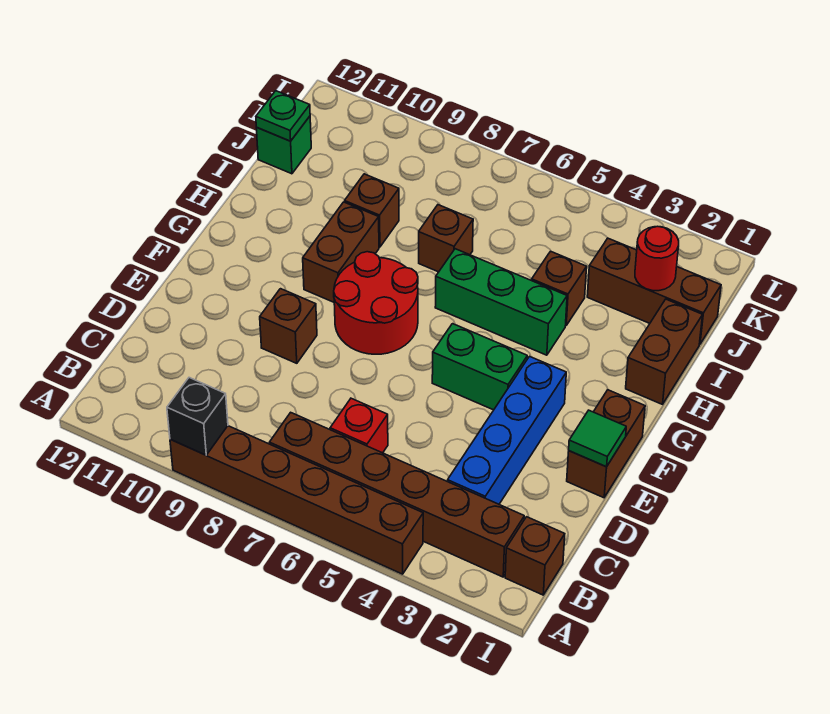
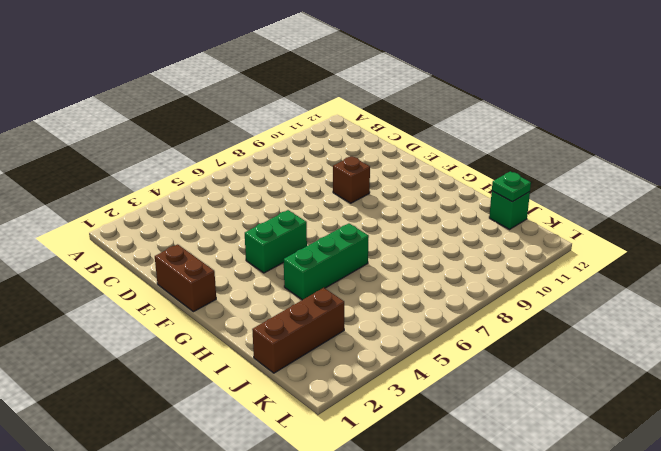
none -> brown 1x6 brick [170,426,423,574]
none -> brown 1x1 brick [505,517,565,595]
none -> brown 1x6 brick [269,412,524,577]

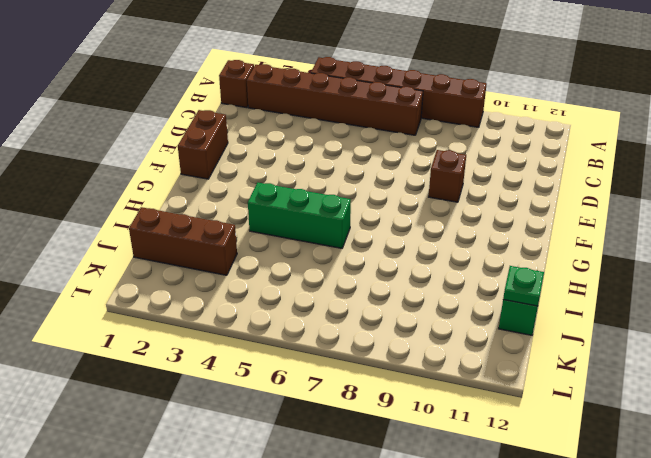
none -> blue 1x4 brick [448,356,566,504]
none -> red 1x1 brick [330,398,388,453]
none -> green 1x2 brick [432,324,527,410]

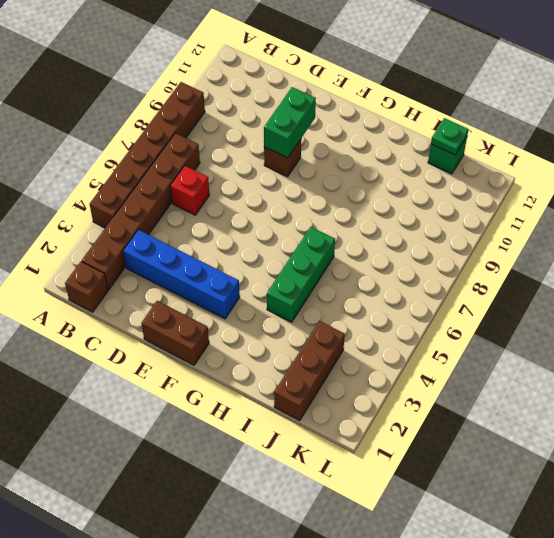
green 1x2 brick [264,87,316,158] -> green 1x2 brick moved to [432,324,527,410]
none -> red 2x2 round brick [334,252,418,354]
none -> brown 1x2 brick [303,202,379,302]
none -> brown 1x2 brick [626,299,703,404]

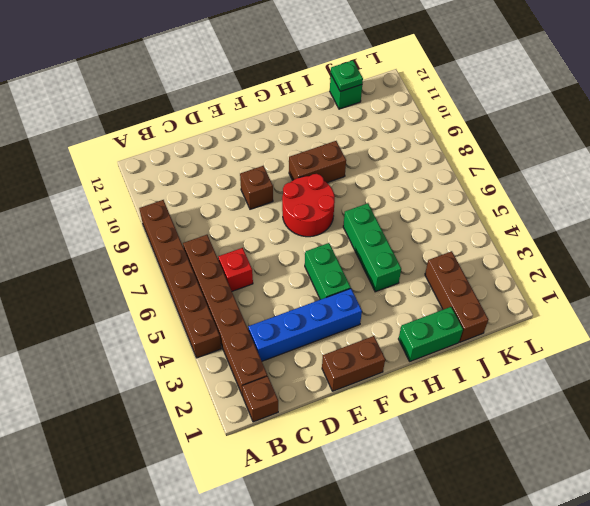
green 1x2 brick [399,307,463,361] -> brown 1x2 brick [626,299,703,404]
none -> brown 1x1 brick [532,251,587,325]
none -> brown 1x1 brick [419,205,473,272]
none -> brown 1x1 brick [345,174,399,247]

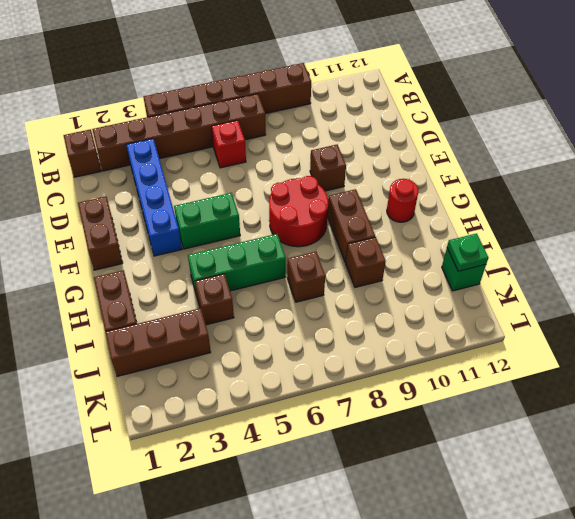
red 1x1 round brick [387,179,419,222] -> red 1x1 round brick moved to [635,226,679,291]
none -> black 1x1 brick [167,378,228,455]
none -> green 1x1 tile [569,410,626,467]

